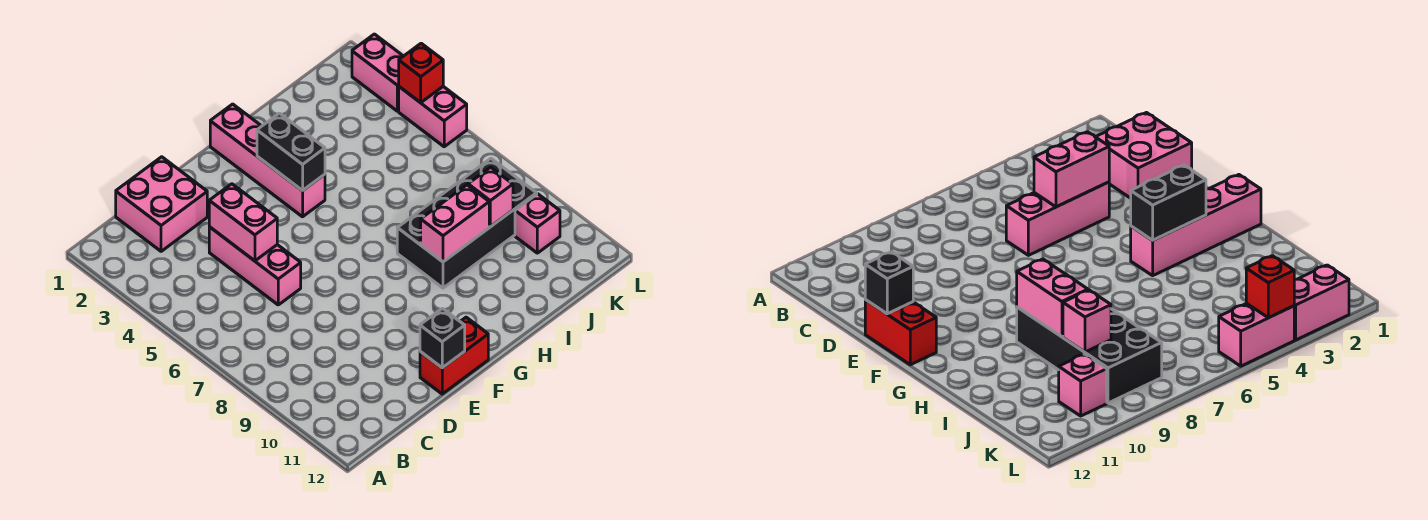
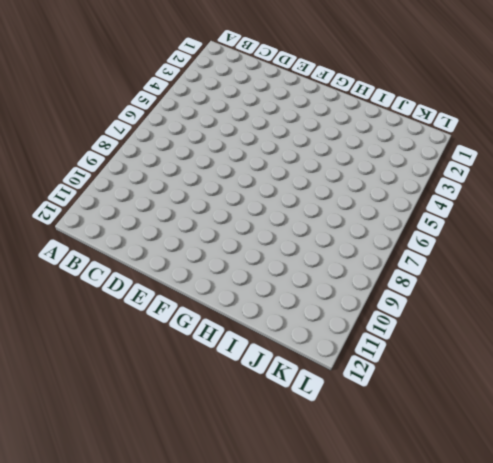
none -> pink 2x2 brick [116,157,207,251]
none -> pink 1x3 brick [209,227,301,305]
none -> red 1x2 brick [420,317,488,394]

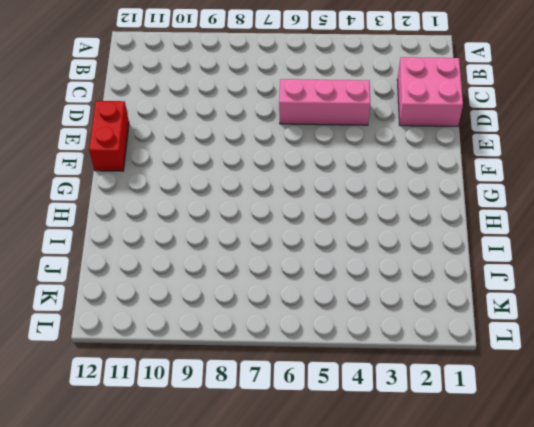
none -> pink 1x4 brick [210,104,325,217]
none -> black 2x4 brick [397,158,537,288]
none -> pink 1x1 brick [515,194,560,253]

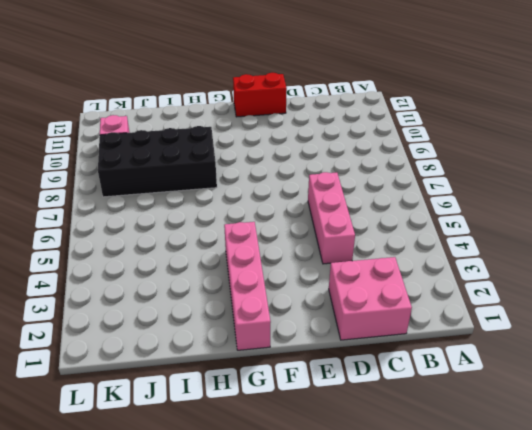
none -> pink 1x2 brick [352,34,403,111]
none -> pink 1x2 brick [399,87,467,147]
none -> pink 1x2 brick [209,184,277,261]

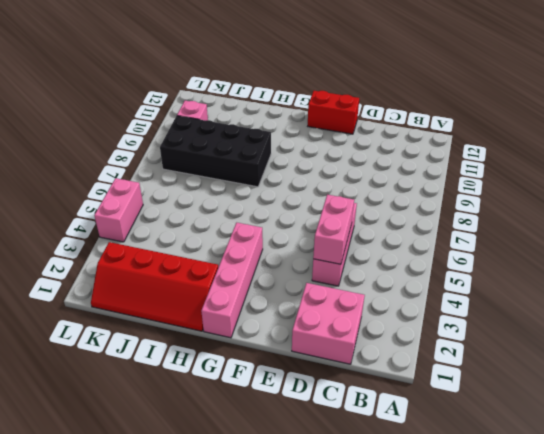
red 2x4 slope [91,242,218,331] -> none
none -> pink 1x2 brick [352,34,403,111]
none -> black 1x1 brick [420,308,465,368]
none -> black 1x2 brick [257,113,325,191]

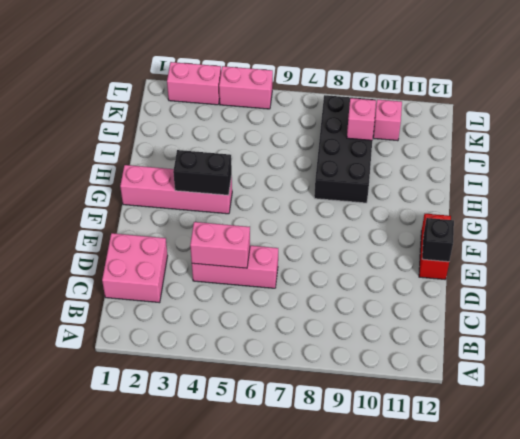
none -> pink 1x2 brick [421,185,489,262]
none -> red 1x1 brick [399,43,443,103]

